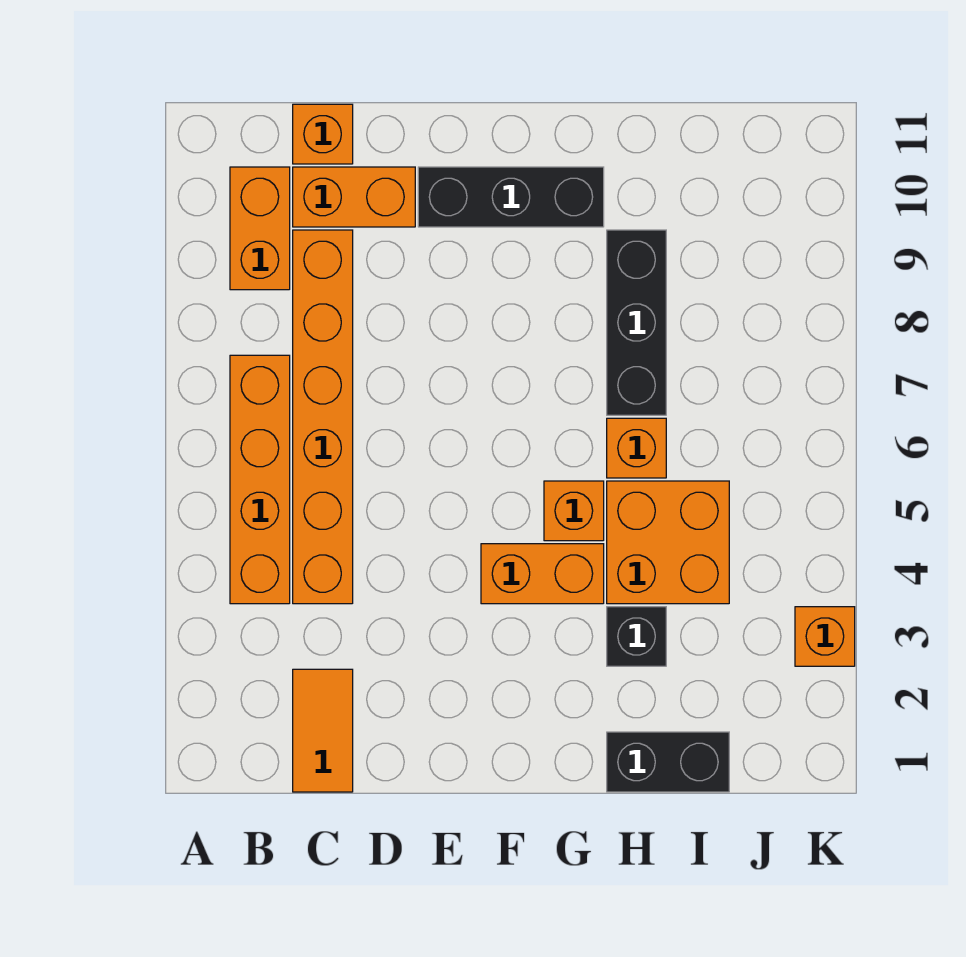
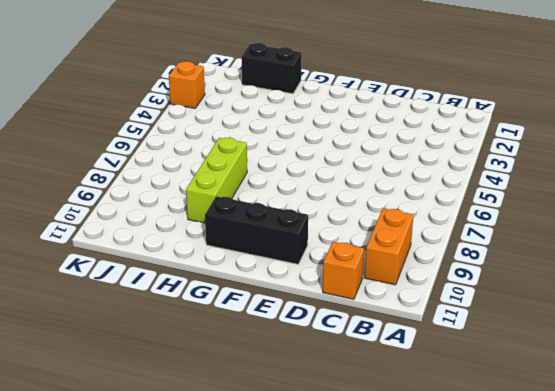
lime 1x3 brick [186,138,247,223] -> black 1x3 brick [607,230,666,415]
none -> orange 1x4 brick [230,355,290,604]
none -> orange 1x2 tile [293,669,353,792]
none -> orange 1x6 brick [293,230,353,604]

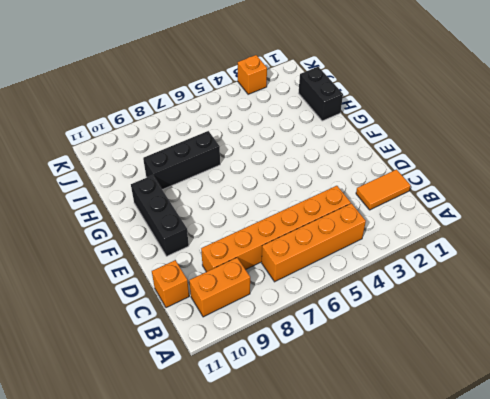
none -> orange 1x2 brick [293,167,415,227]
none -> orange 1x2 brick [481,544,604,604]
none -> orange 1x1 brick [544,481,604,541]

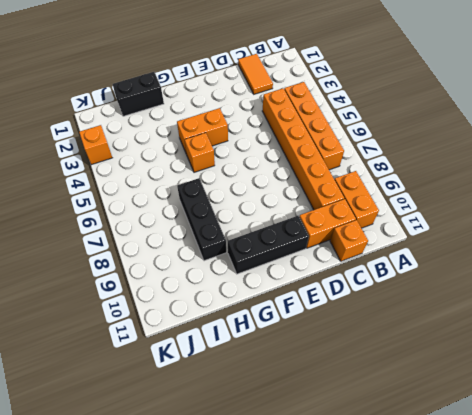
none -> black 1x1 brick [607,607,666,666]
none -> orange 2x2 brick [607,481,729,604]
none -> orange 1x1 brick [607,418,666,478]

